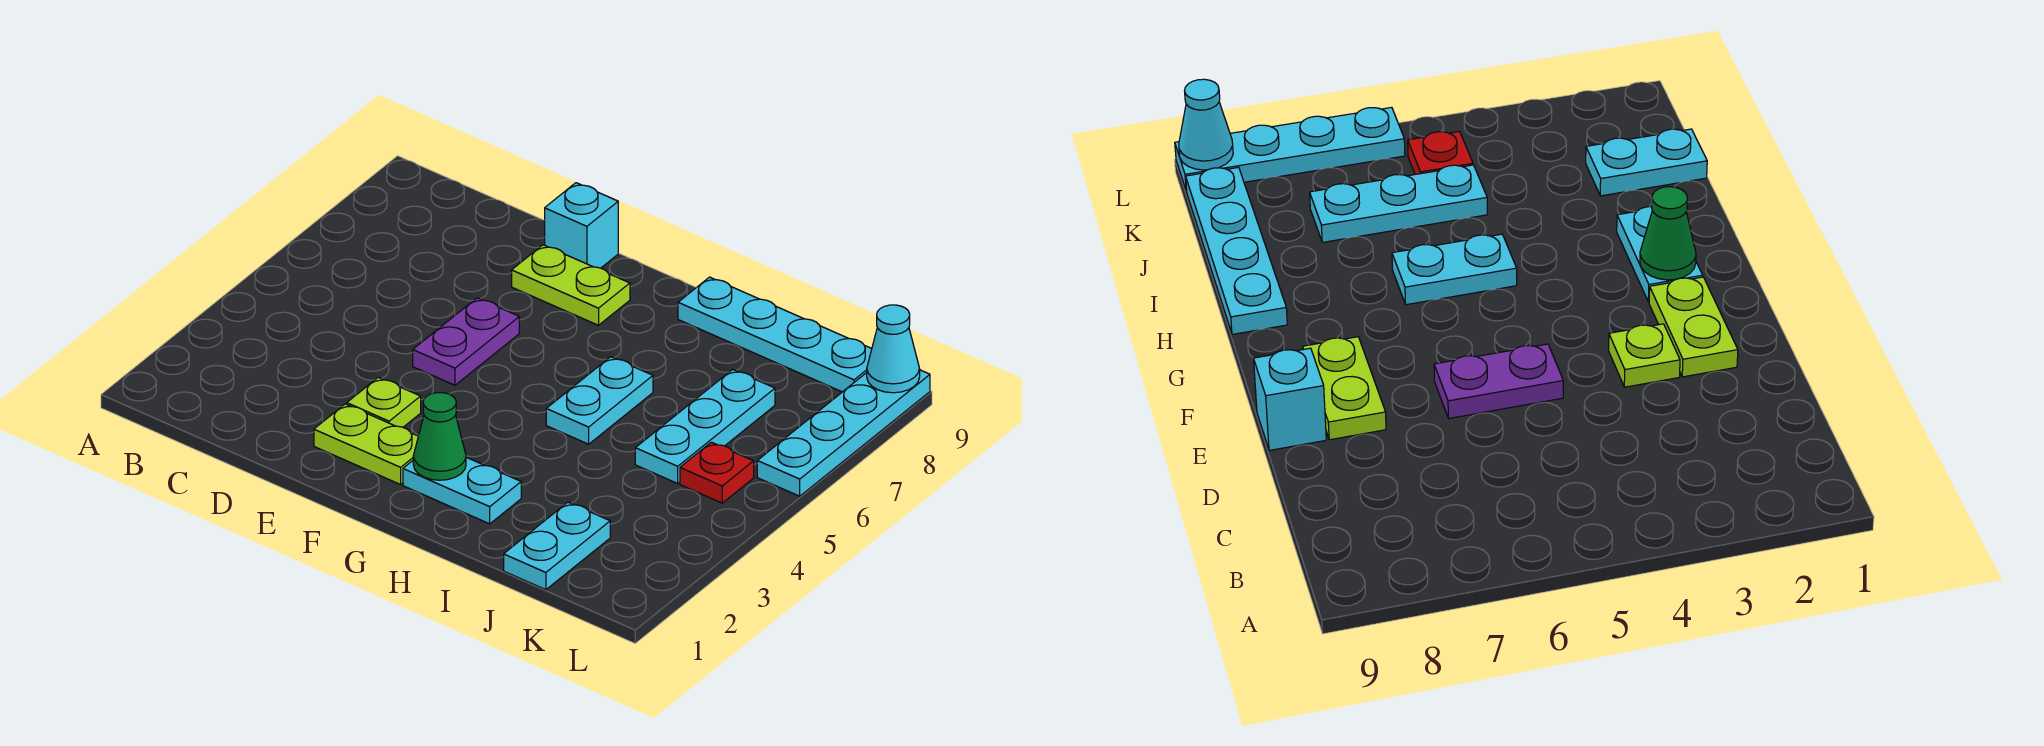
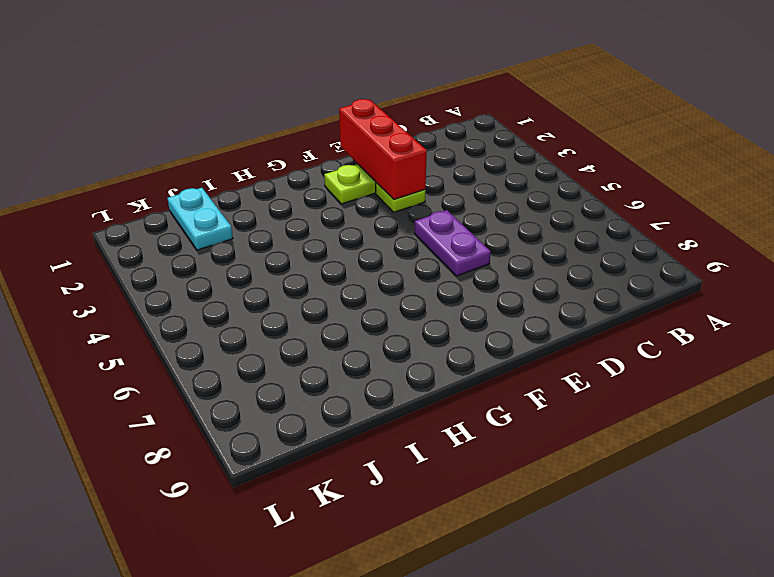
red 1x3 brick [339,99,427,200] -> none
none -> lime 1x2 plate [512,245,630,325]
none -> cyan 1x1 brick [545,183,618,268]
none -> cyan 1x2 plate [403,457,521,524]

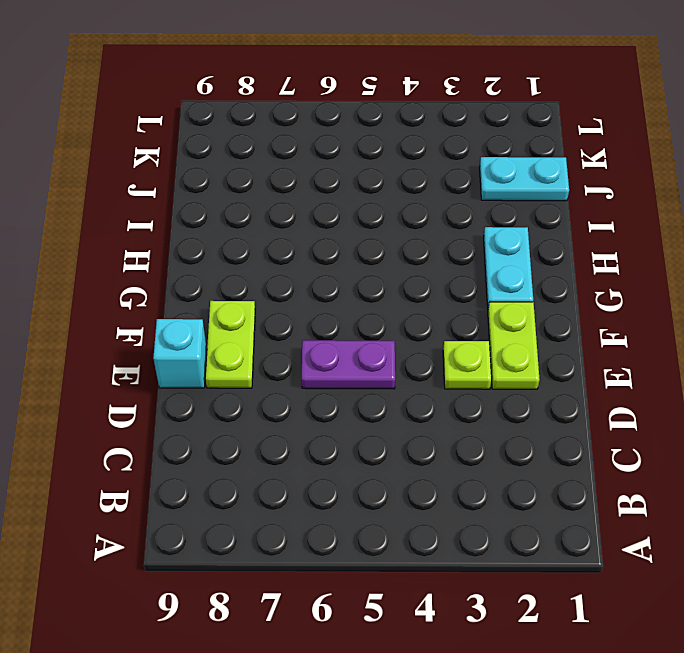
none -> cyan 1x2 plate [546,357,653,444]
none -> cyan 1x4 plate [678,277,872,392]
none -> cyan 1x3 plate [635,370,775,483]

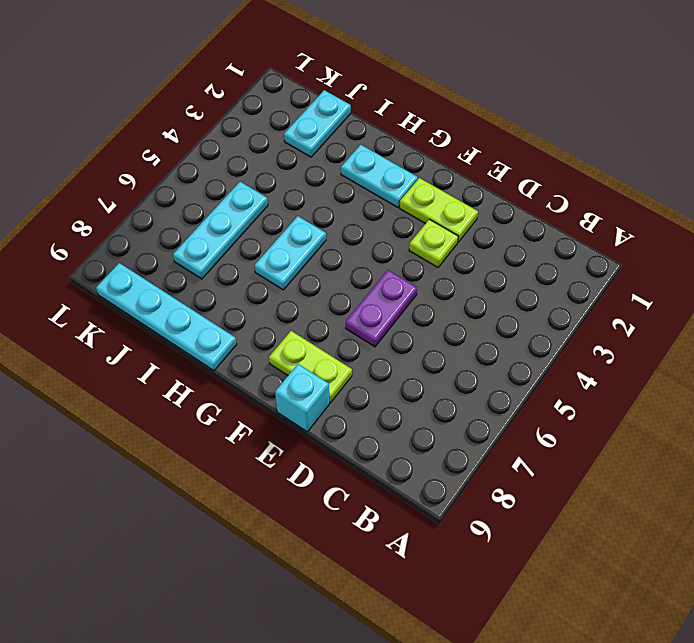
none -> red 1x1 plate [680,442,754,503]
none -> cyan 1x4 plate [757,370,930,496]
none -> green 1x1 cone [413,393,466,480]

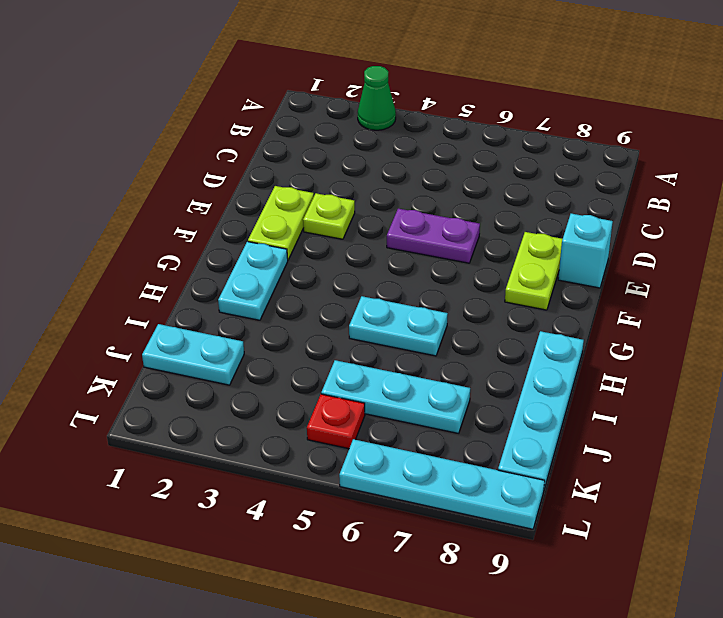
green 1x1 cone [358,66,396,130] -> green 1x1 cone moved to [413,393,466,480]
none -> cyan 1x1 cone [867,305,920,393]

